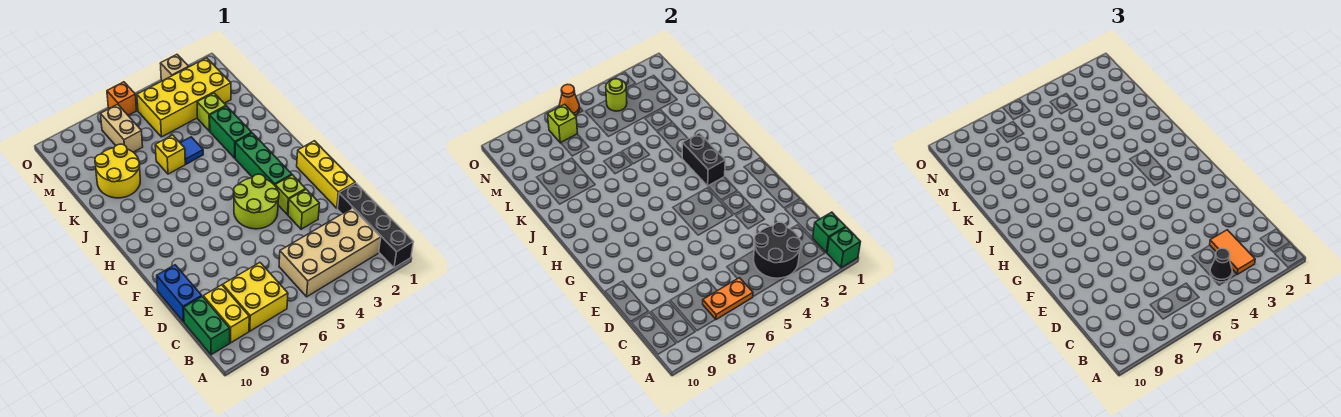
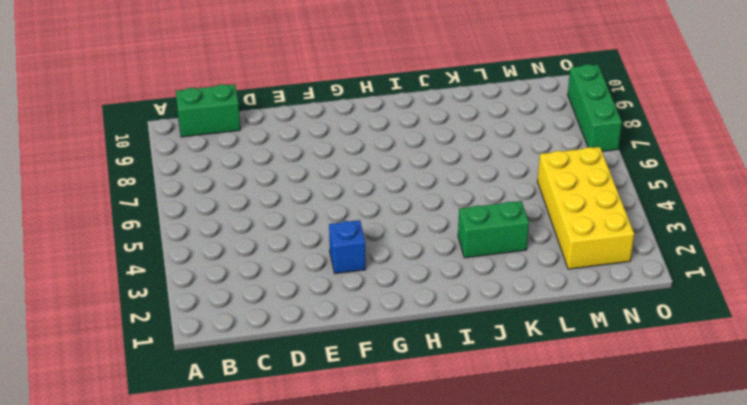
blue 1x1 brick [329,220,366,274] -> lime 1x1 brick [275,175,306,215]
green 1x3 brick [568,64,622,151] -> green 1x3 brick turned to [235,133,292,185]
none -> black 1x4 brick [338,183,413,268]
none -> tan 2x4 brick [279,208,381,297]
none -> yellow 2x2 brick [223,263,288,331]
none -> yellow 1x2 brick [203,285,249,343]

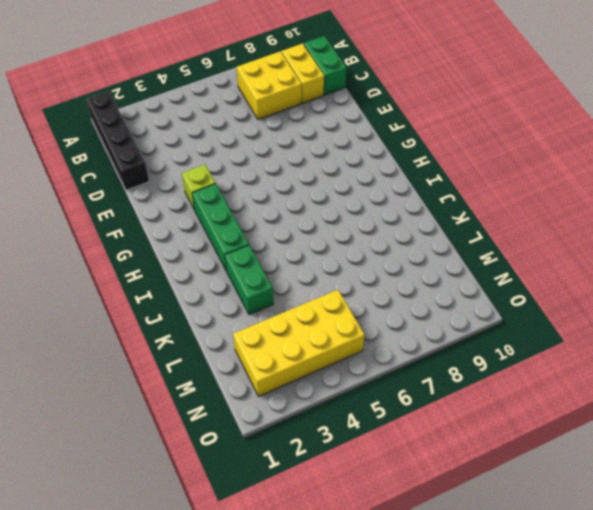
none -> tan 2x4 brick [279,208,381,297]
none -> blue 1x2 brick [157,265,202,322]
none -> yellow 1x3 brick [297,141,355,208]
none -> lime 1x1 brick [288,189,320,229]

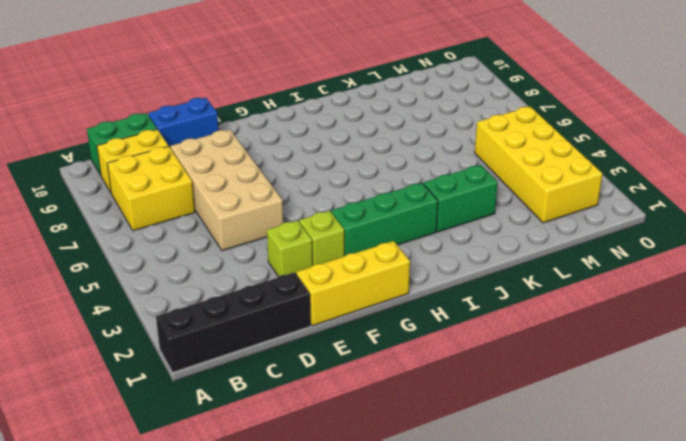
tan 2x4 brick [171,130,283,251] -> tan 2x4 brick moved to [279,208,381,297]
none -> lime 2x2 round brick [234,174,279,229]
none -> blue 1x1 tile [180,137,203,164]
none -> yellow 1x1 brick [155,135,185,174]
none -> yellow 2x2 round brick [95,144,140,198]

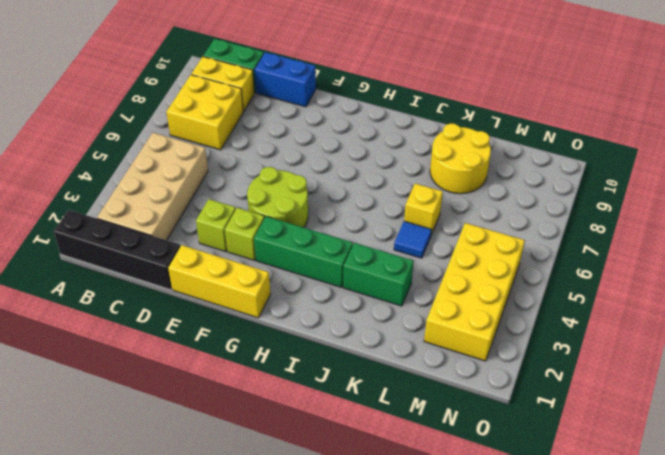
none -> lime 1x1 brick [197,93,226,131]
none -> tan 1x2 brick [101,104,143,152]
none -> tan 1x1 brick [160,55,189,81]
none -> orange 1x1 brick [107,82,137,115]

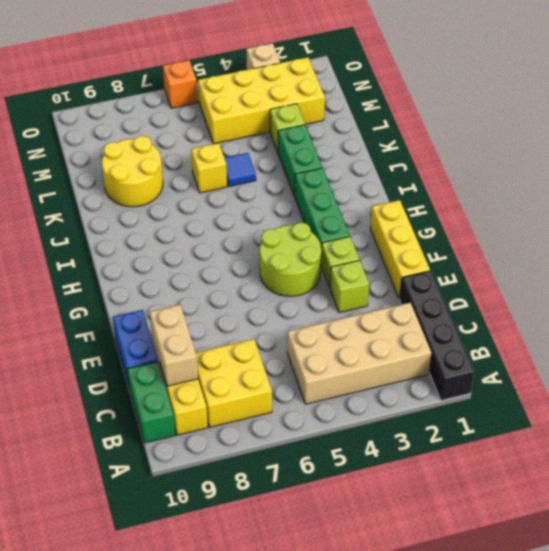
tan 1x2 brick [150,305,198,386] -> tan 1x2 brick moved to [101,104,143,152]
none -> green 1x1 brick [827,227,860,268]
none -> green 1x1 brick [813,212,846,252]
none -> black 2x2 round brick [754,222,801,278]
none -> orange 1x2 plate [703,278,753,320]

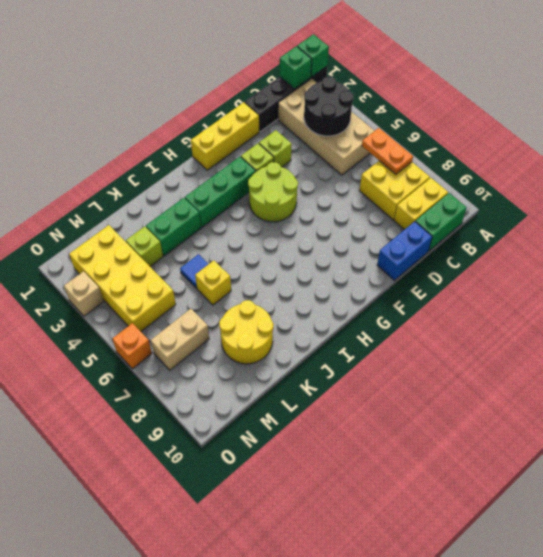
none -> black 1x2 brick [682,133,725,186]
none -> lime 1x1 round brick [606,79,627,111]
none -> lime 1x1 brick [548,104,578,143]
none -> orange 1x1 cone [559,84,580,115]

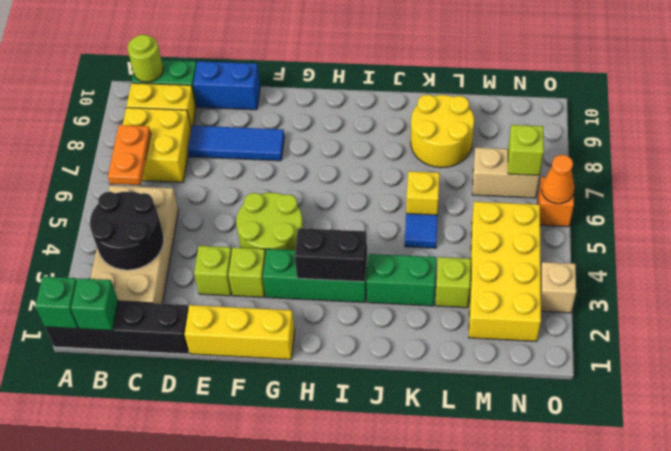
lime 1x1 round brick [128,35,163,82] -> lime 1x1 round brick moved to [606,79,627,111]
blue 1x3 tile [188,126,284,161] -> none
none -> orange 1x2 tile [1210,230,1255,274]
none -> black 1x1 cone [1210,249,1232,282]

